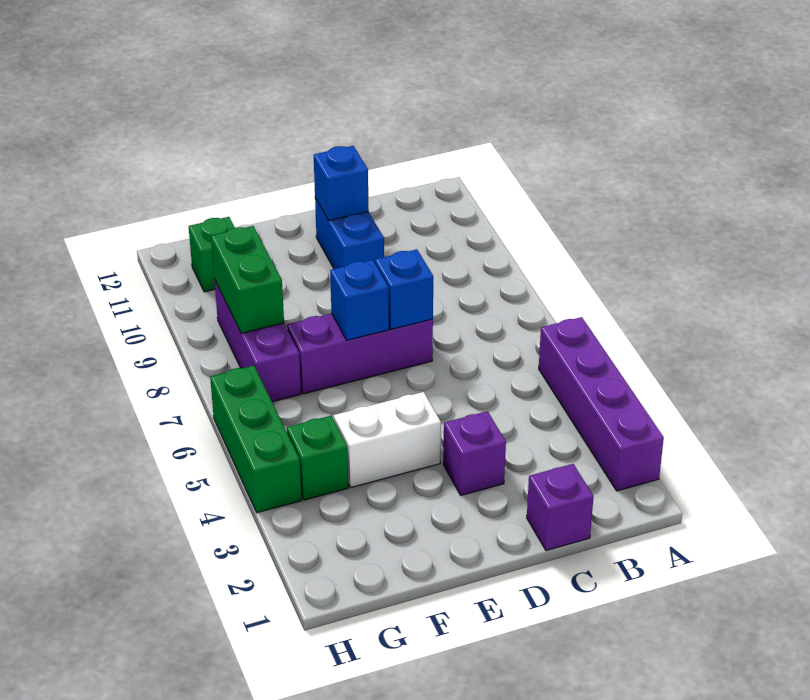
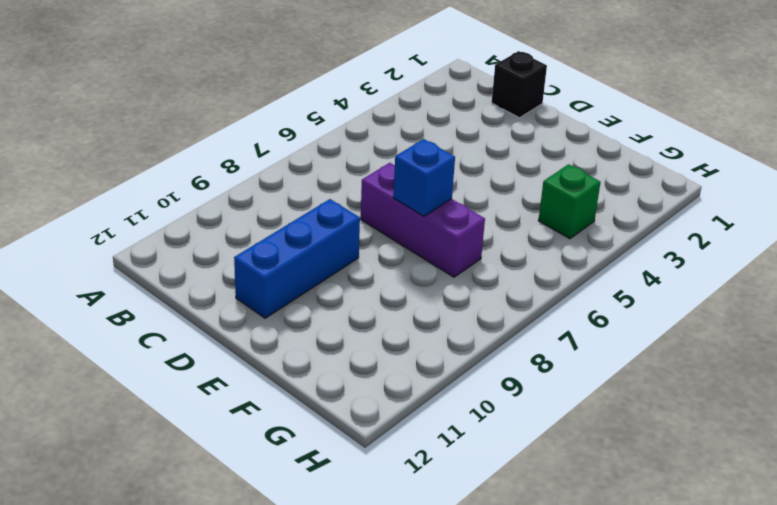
black 1x1 brick [492,51,547,118] -> purple 1x1 brick [527,464,594,551]
blue 1x3 brick [234,199,360,318] -> blue 1x2 brick [315,198,384,269]
none -> purple 1x4 brick [539,317,664,491]
none -> purple 1x1 brick [443,411,506,495]
none -> white 1x2 brick [334,392,441,487]

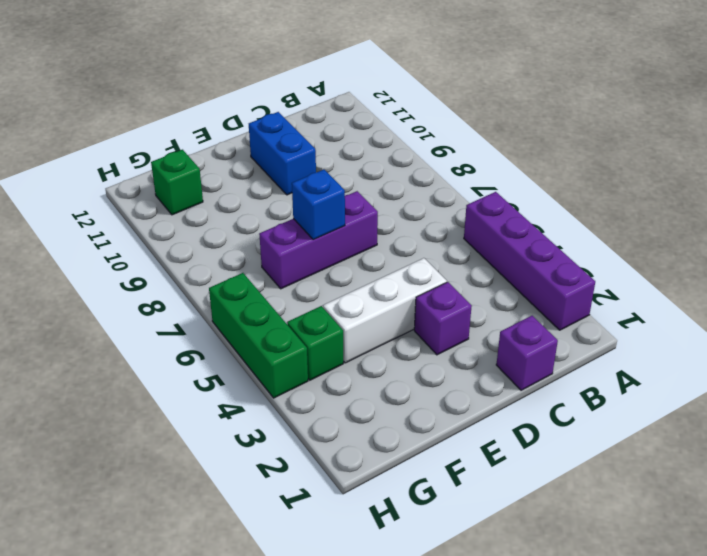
white 1x3 brick [323,258,447,363] -> white 1x2 brick [334,392,441,487]
none -> purple 1x3 brick [214,279,301,402]
none -> blue 1x1 brick [375,249,433,329]
none -> blue 1x1 brick [314,146,369,221]

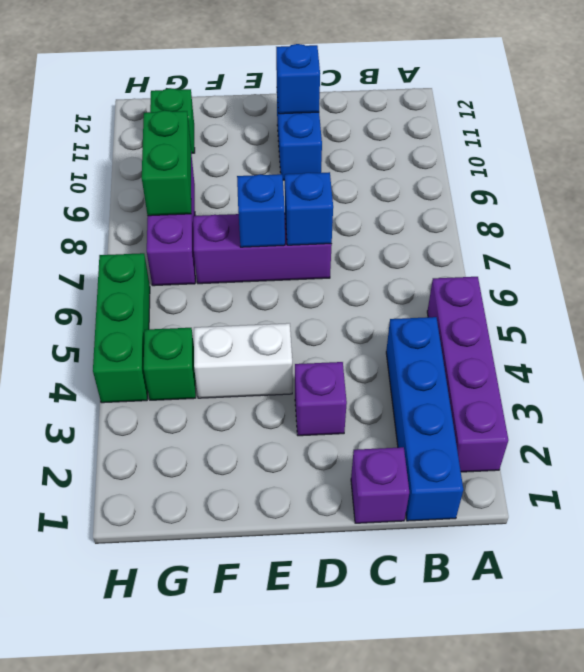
blue 1x4 brick [386,317,463,521] -> none

